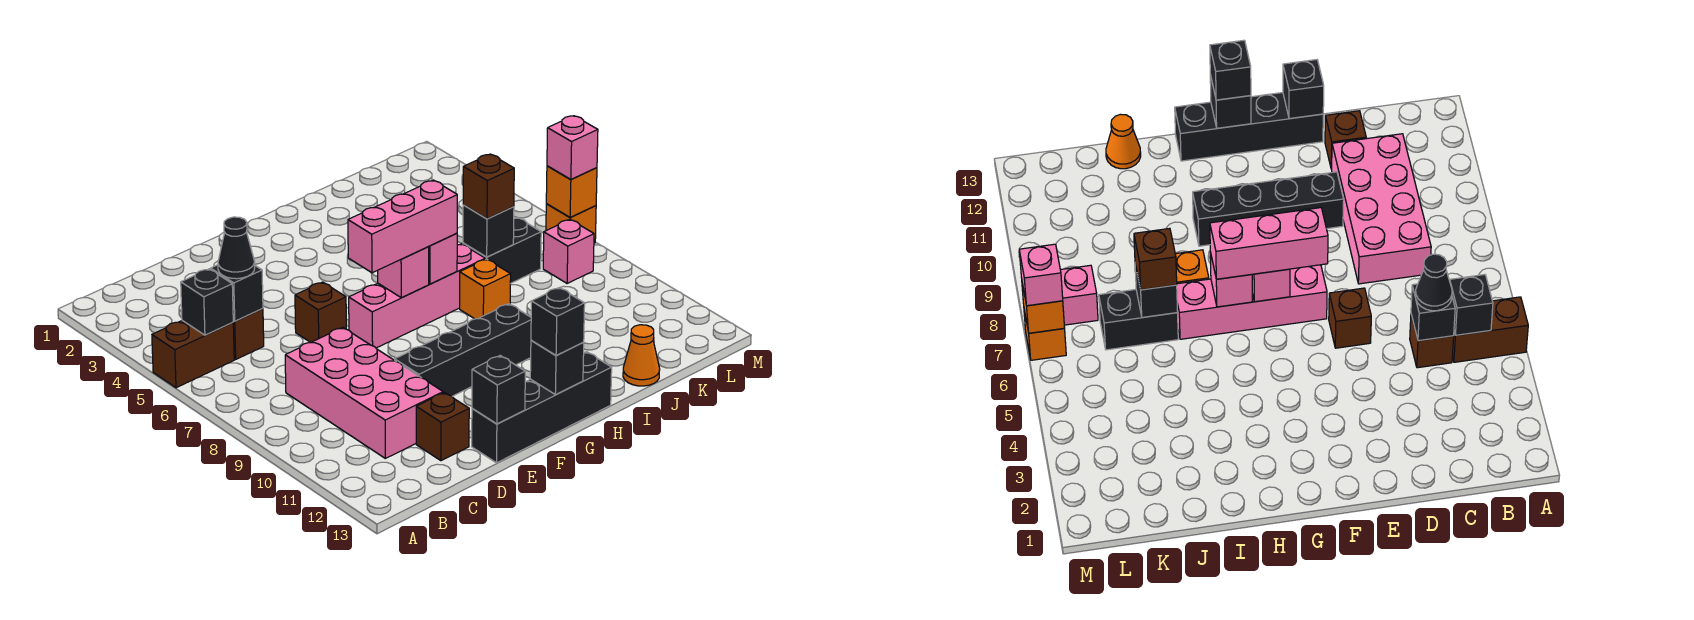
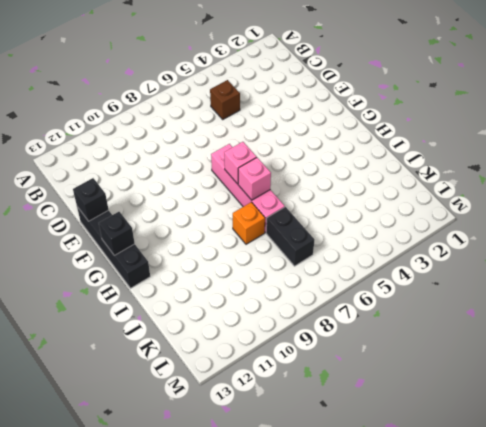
none -> brown 1x2 brick [152,321,234,388]
none -> pink 2x4 brick [285,327,443,458]
none -> brown 1x1 brick [416,393,469,461]

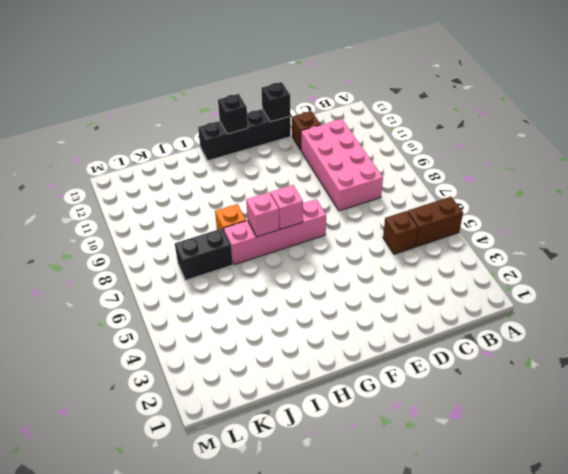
none -> brown 1x1 brick [295,282,346,343]
none -> black 1x4 brick [395,304,531,396]
none -> orange 1x1 cone [623,325,660,386]

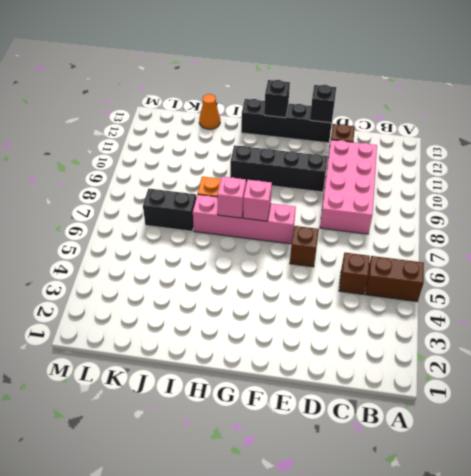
none -> pink 1x1 brick [543,220,594,284]
none -> orange 1x1 brick [546,204,596,243]
none -> black 1x1 brick [181,269,233,335]

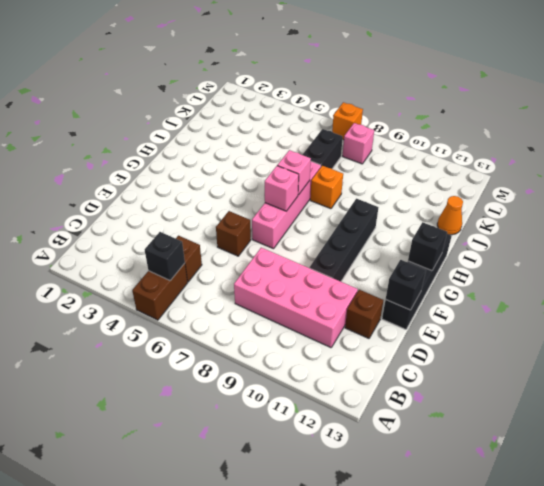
none -> black 1x1 brick [211,265,263,321]
none -> black 1x1 brick [463,205,514,257]
none -> orange 1x1 brick [546,166,597,217]

